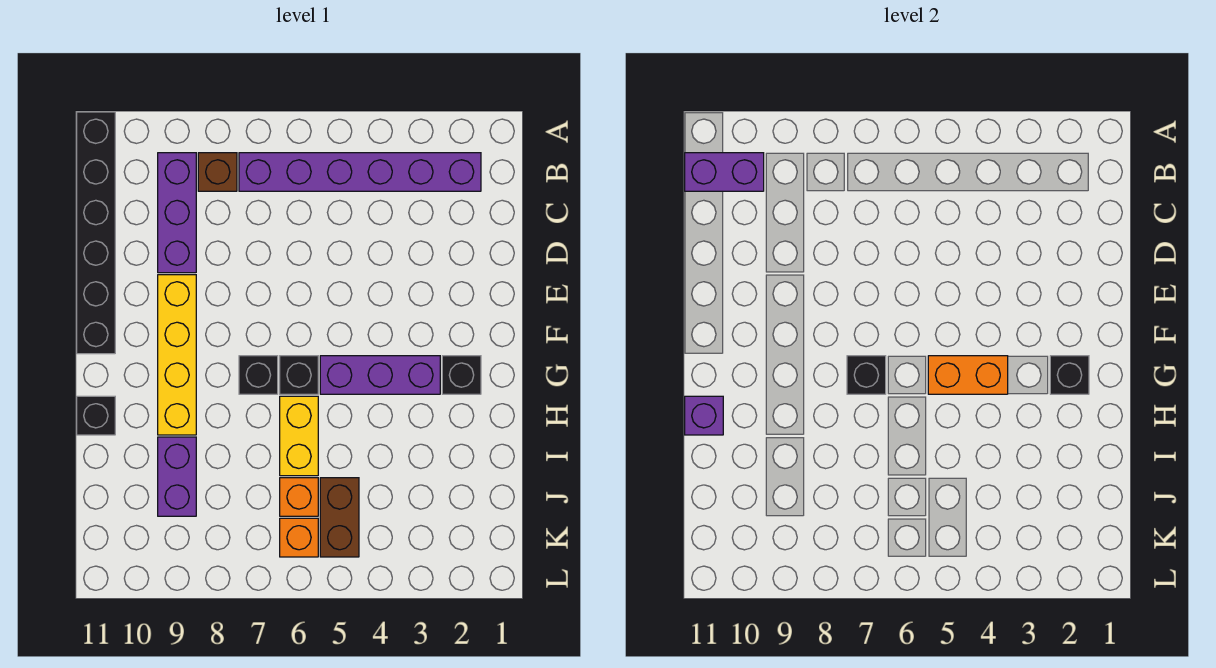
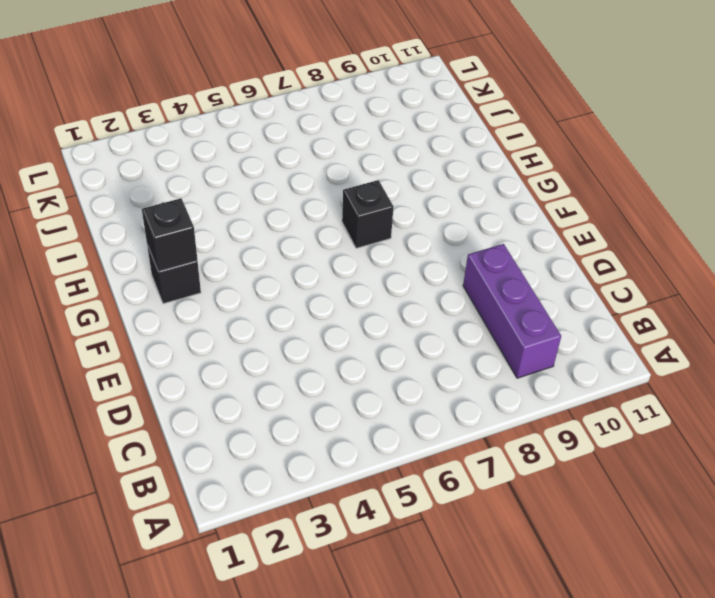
none -> black 1x6 brick [77,112,115,354]
none -> purple 1x6 brick [239,153,481,191]
none -> brown 1x1 brick [198,153,237,191]

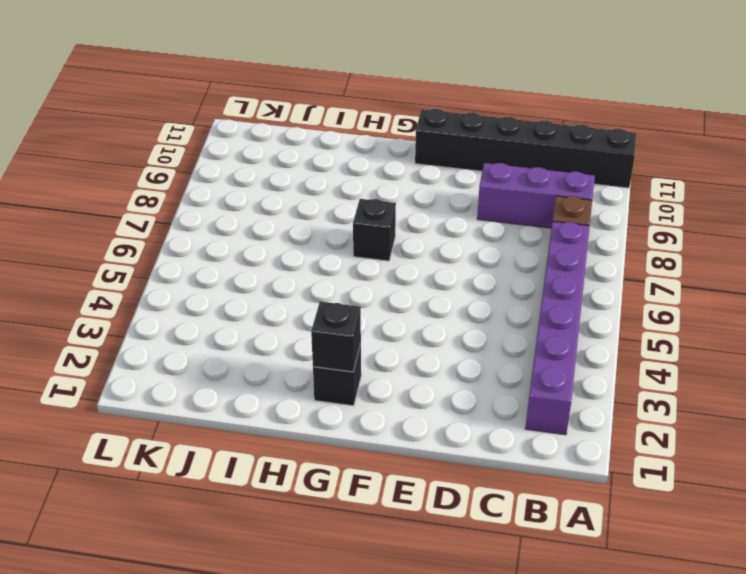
none -> yellow 1x4 brick [158,275,196,435]
none -> purple 1x3 brick [320,356,440,394]
none -> black 1x1 brick [280,356,318,394]

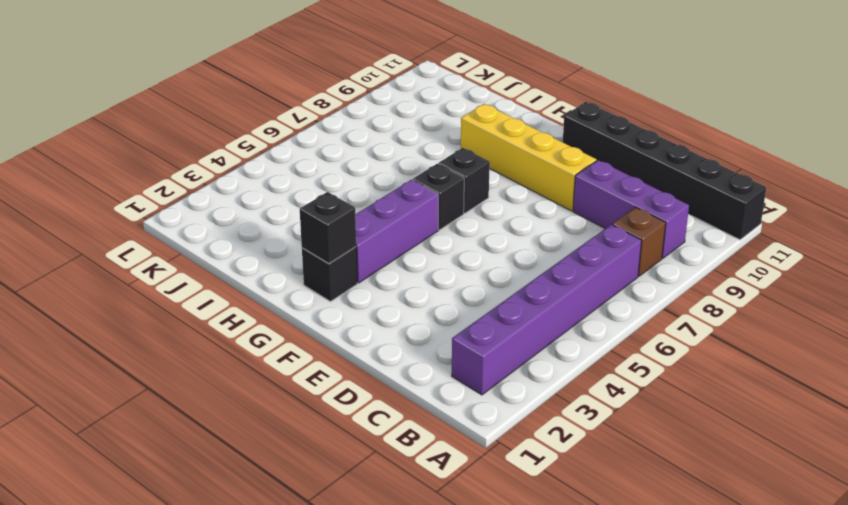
none -> yellow 1x2 brick [280,396,318,476]
none -> black 1x1 brick [77,396,115,435]
none -> purple 1x2 brick [158,437,196,516]

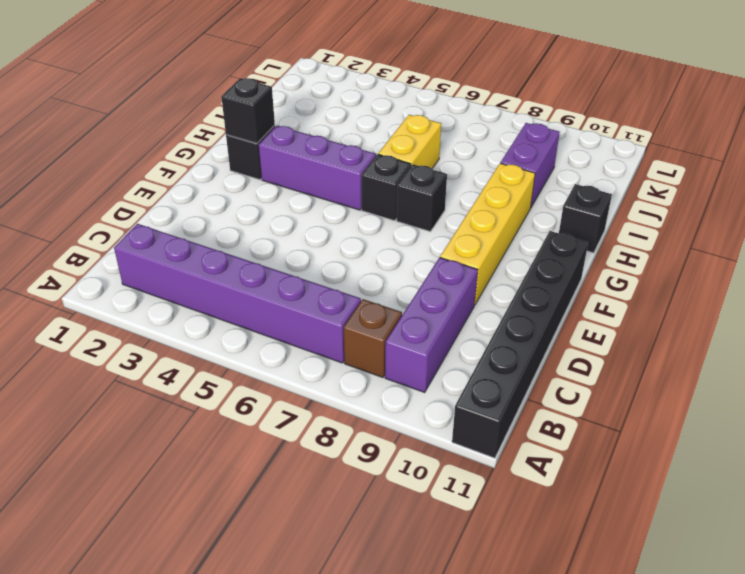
none -> brown 1x2 brick [320,478,359,557]
none -> orange 1x1 brick [280,478,318,516]
none -> orange 1x1 brick [280,518,318,557]

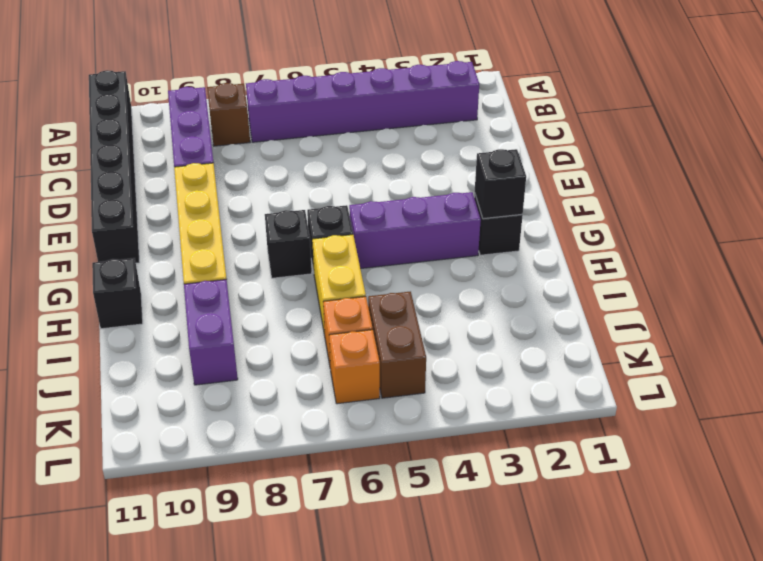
none -> purple 1x2 brick [685,153,764,191]
none -> orange 1x2 brick [928,356,1008,394]
none -> black 1x1 brick [847,356,886,394]

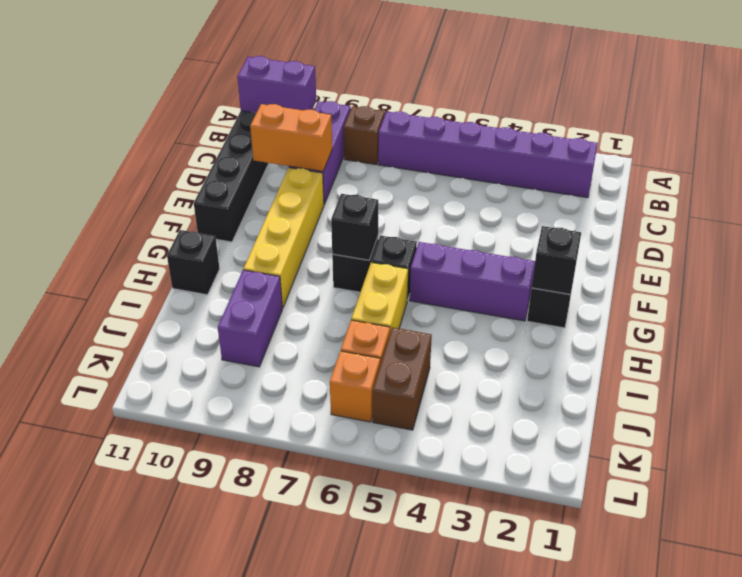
orange 1x2 brick [250,104,332,171] -> orange 1x2 brick moved to [928,356,1008,394]
none -> purple 1x1 brick [685,396,723,435]

